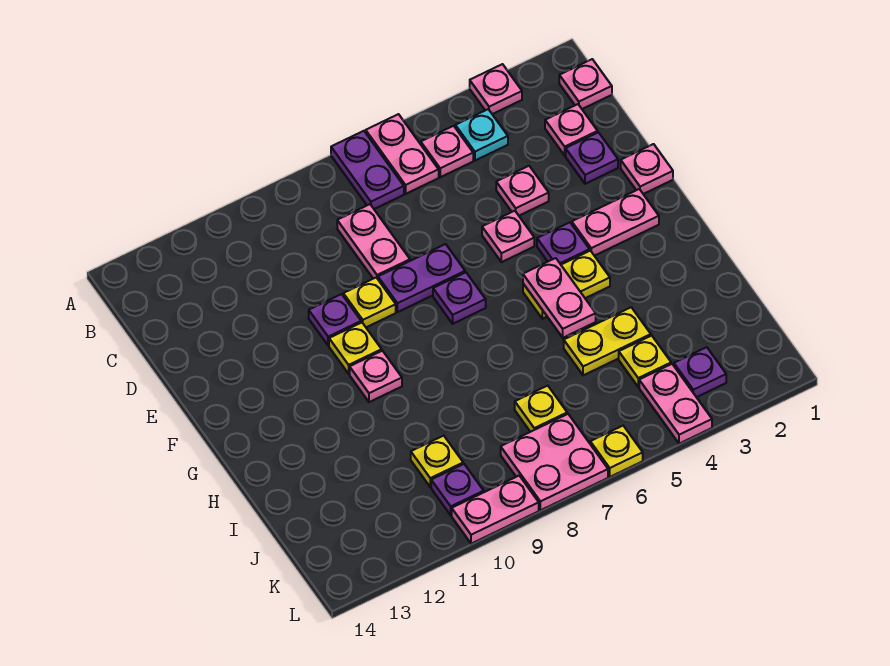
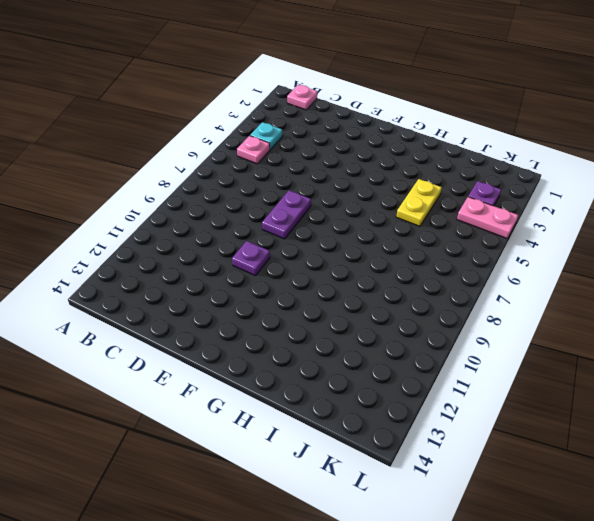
none -> pink 1x1 plate [470,64,522,114]
none -> pink 1x2 plate [366,114,439,194]
none -> purple 1x2 plate [331,131,404,209]
none -> pink 1x1 plate [545,104,598,155]

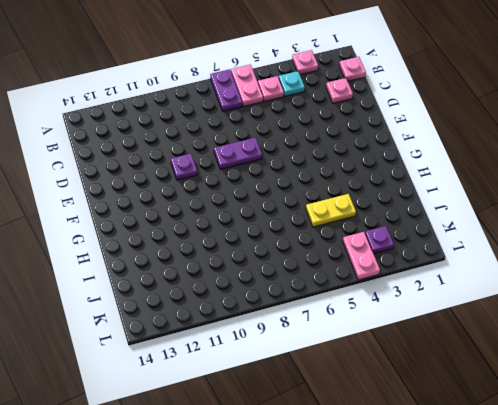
none -> pink 1x2 plate [337,204,410,279]
none -> purple 1x1 plate [566,132,618,184]
none -> pink 1x1 plate [496,166,549,216]
none -> pink 1x1 plate [621,144,673,194]

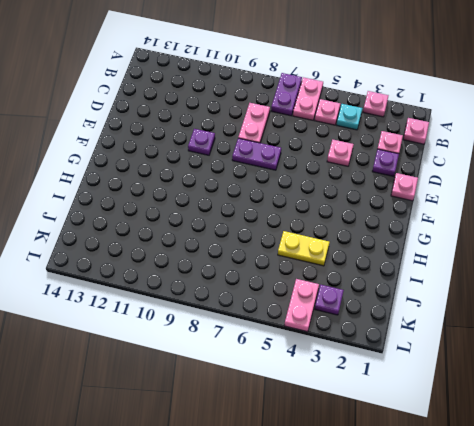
none -> pink 1x1 plate [482,211,534,262]
none -> yellow 1x1 plate [343,278,396,327]
none -> pink 1x2 plate [572,189,659,256]
none -> purple 1x1 plate [537,222,590,264]

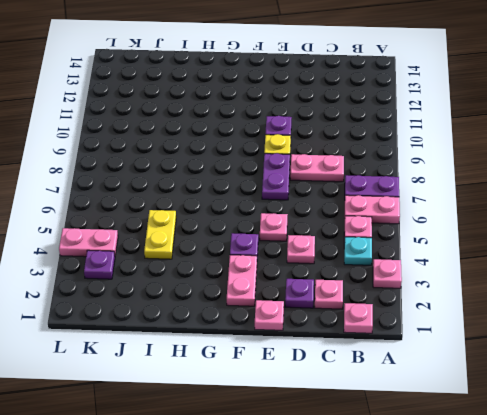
none -> purple 1x1 plate [433,273,486,324]
none -> yellow 1x1 plate [329,323,382,374]
none -> yellow 1x2 plate [523,251,610,319]
none -> pink 1x1 plate [350,351,402,402]

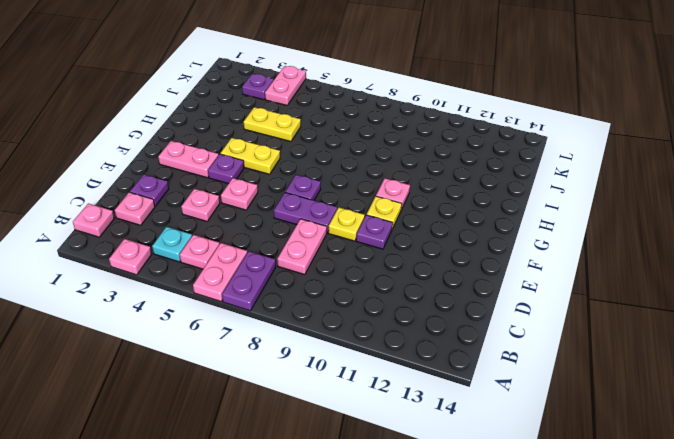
none -> pink 1x1 plate [621,144,673,194]
none -> yellow 1x1 plate [619,336,671,387]
none -> yellow 1x1 plate [515,386,567,432]
none -> yellow 1x1 plate [411,436,463,487]

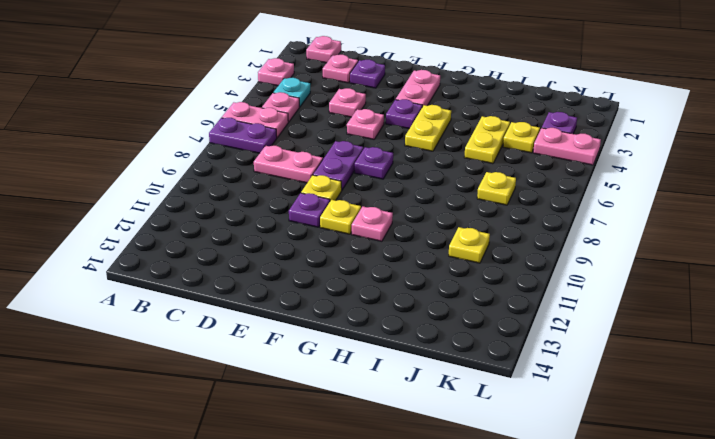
none -> pink 1x1 plate [621,144,673,194]
none -> pink 2x2 plate [501,414,608,510]
none -> purple 1x1 plate [431,464,484,515]
none -> yellow 1x1 plate [590,426,643,477]

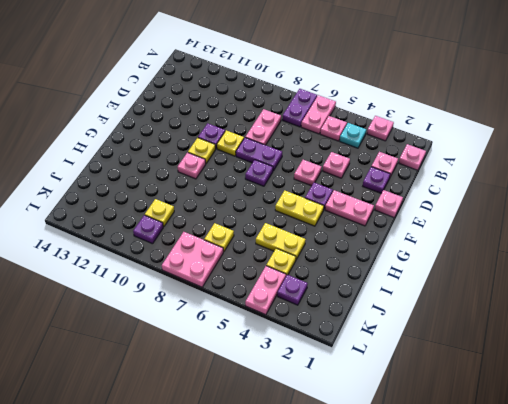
none -> yellow 1x1 plate [590,426,643,477]
none -> pink 1x2 plate [452,476,539,544]
none -> pink 1x2 plate [523,258,596,338]

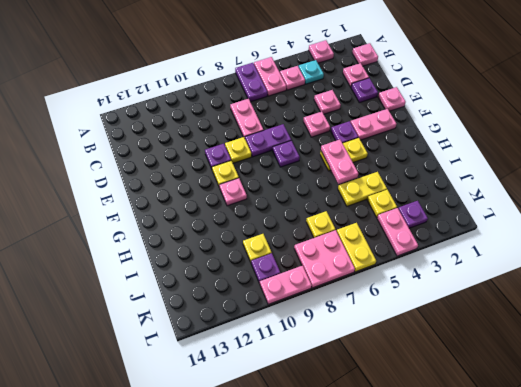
yellow 1x2 plate [337,223,376,272] -> yellow 1x1 plate [590,426,643,477]

